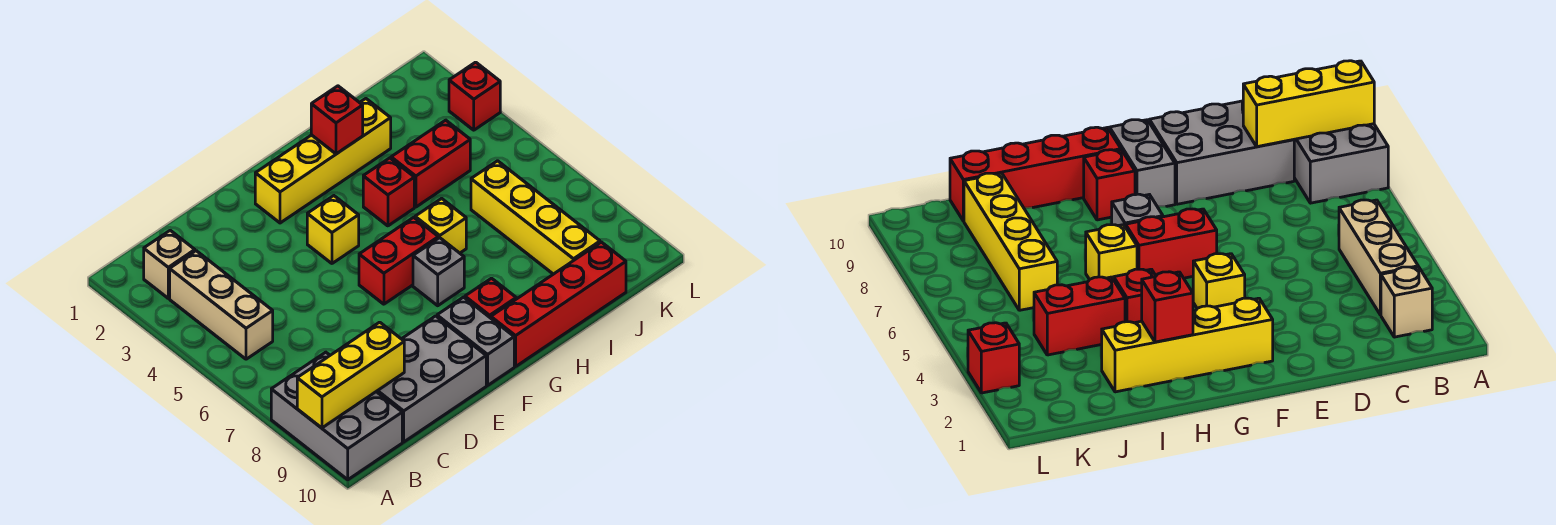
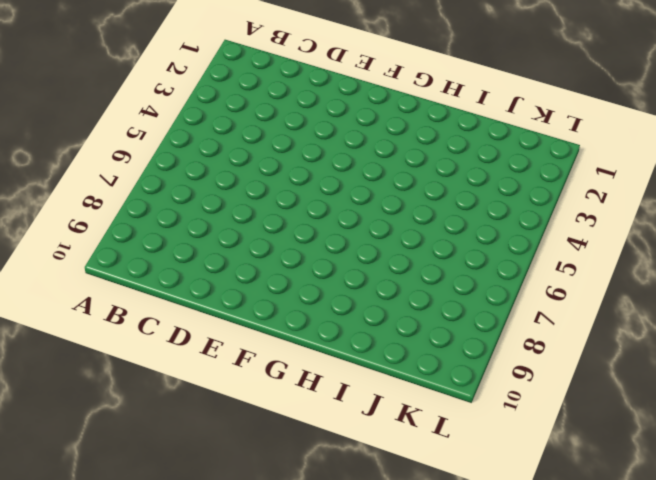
none -> grey 2x3 brick [271,352,402,480]
none -> tan 1x1 brick [144,230,195,298]
none -> tan 1x3 brick [170,251,273,359]

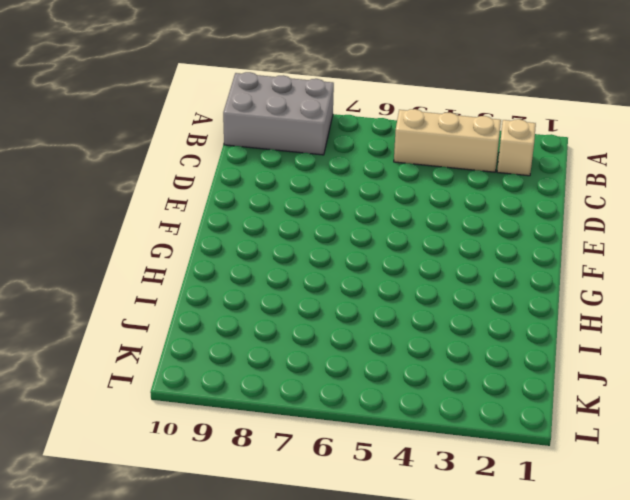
none -> grey 2x3 brick [376,316,486,442]
none -> yellow 1x4 brick [255,99,391,223]
none -> yellow 1x1 brick [307,196,359,263]

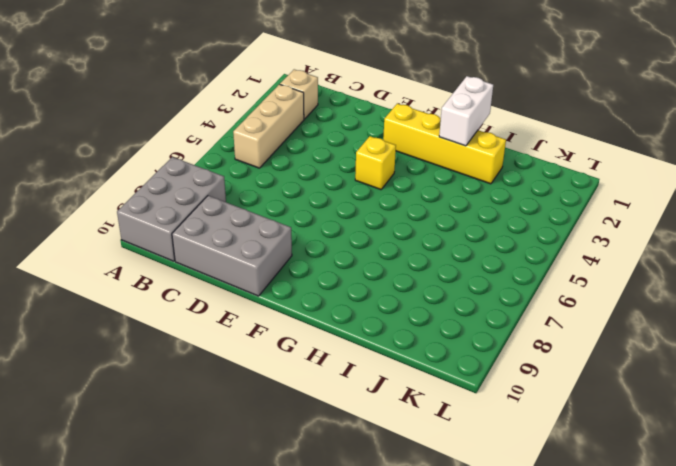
white 1x2 brick [439,76,493,146] -> red 1x1 brick [311,86,363,154]
none -> red 1x2 brick [359,217,438,304]
none -> grey 1x2 brick [437,297,514,385]
none -> grey 1x1 brick [413,238,464,306]

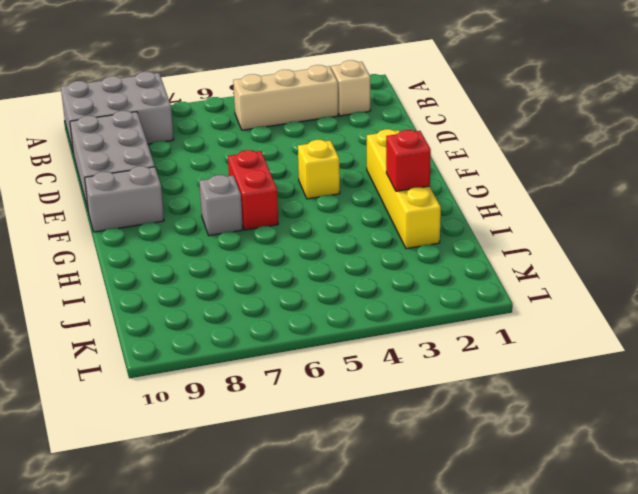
none -> red 1x1 brick [465,278,516,318]
none -> red 1x4 brick [491,242,626,367]
none -> red 1x1 brick [363,158,414,226]

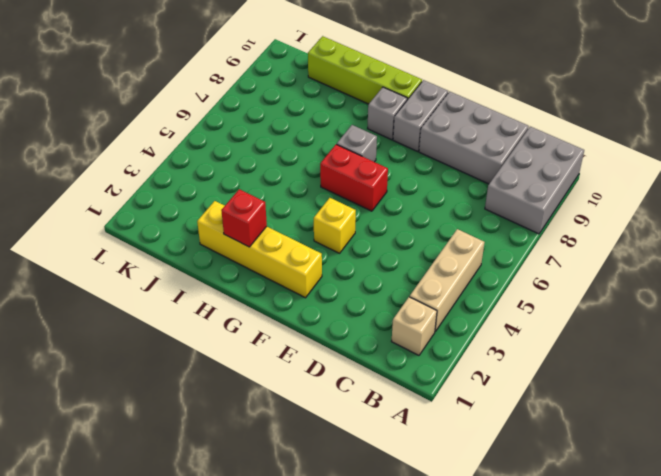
grey 1x1 brick [367,87,407,140] -> red 1x1 brick [465,278,516,318]
lime 1x4 brick [308,36,422,104] -> red 1x4 brick [491,242,626,367]
none -> red 1x1 brick [363,158,414,226]
none -> yellow 1x1 brick [415,198,466,253]
none -> red 1x2 brick [391,120,470,207]

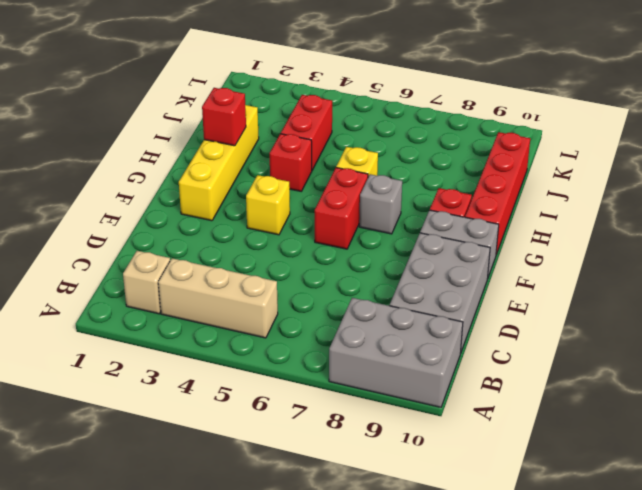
none -> yellow 1x4 brick [471,161,600,274]
none -> red 1x1 brick [449,62,500,130]
none -> yellow 1x3 brick [297,322,404,428]

